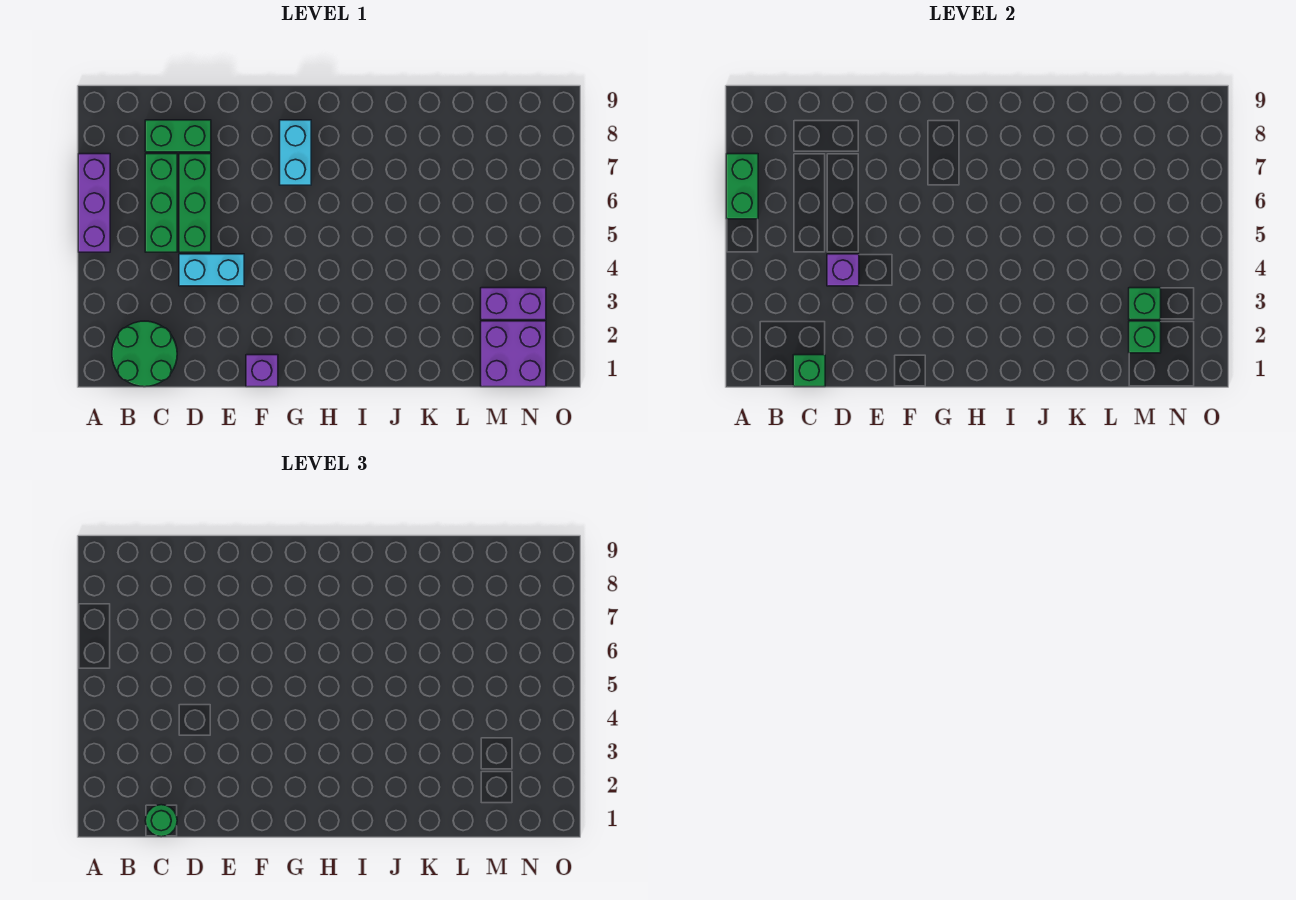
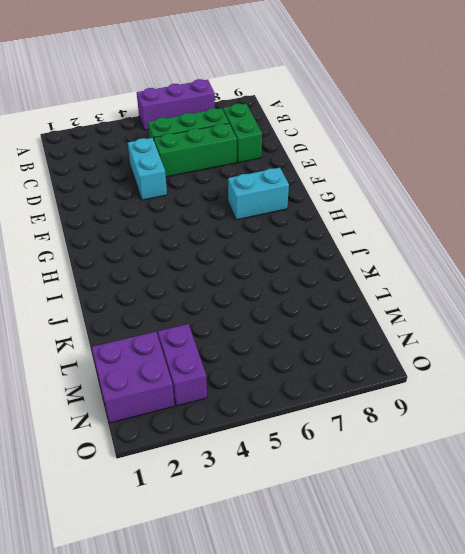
none -> green 2x2 round brick [112,321,177,387]
none -> purple 1x1 brick [246,355,278,387]
none -> green 1x2 brick [726,154,758,219]

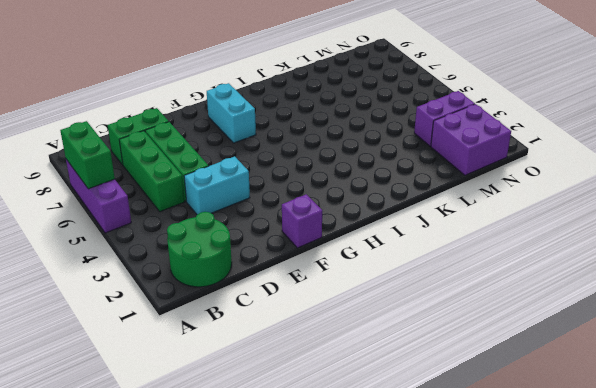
none -> green 1x1 brick [793,355,825,387]
none -> purple 1x1 brick [827,254,859,286]
none -> green 1x1 brick [1129,321,1161,353]

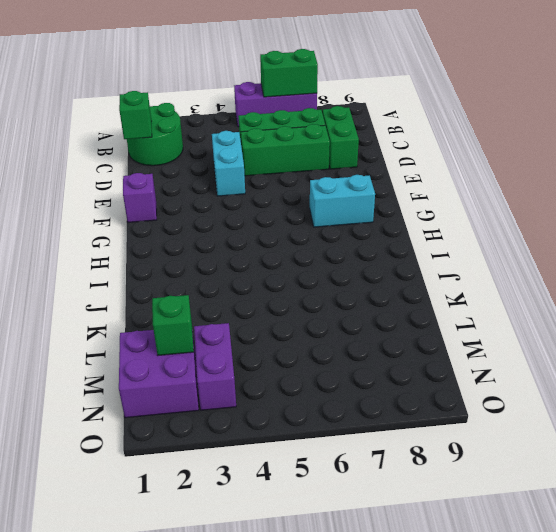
none -> purple 1x1 brick [827,254,859,286]
none -> green 1x1 brick [1129,288,1161,320]
none -> green 1x1 round brick [145,805,177,837]

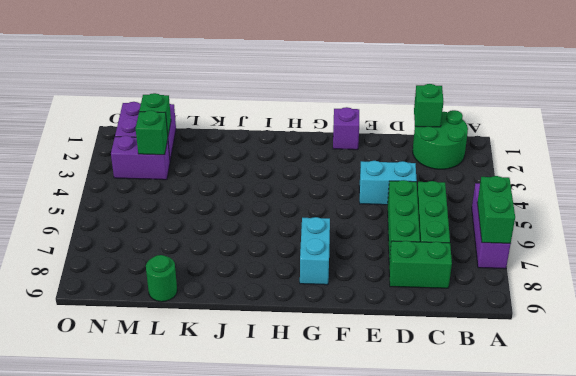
green 1x1 round brick [146,255,177,302] -> green 1x1 round brick moved to [145,805,177,837]
none -> purple 1x1 brick [827,254,859,286]

